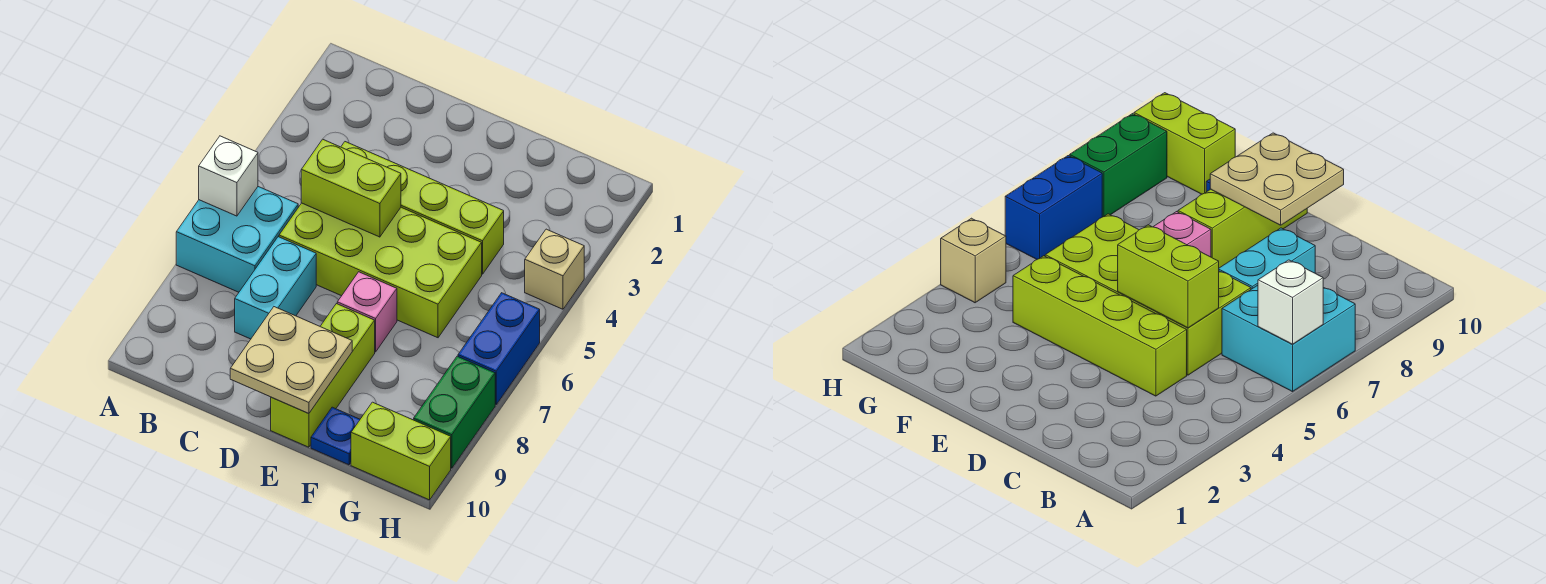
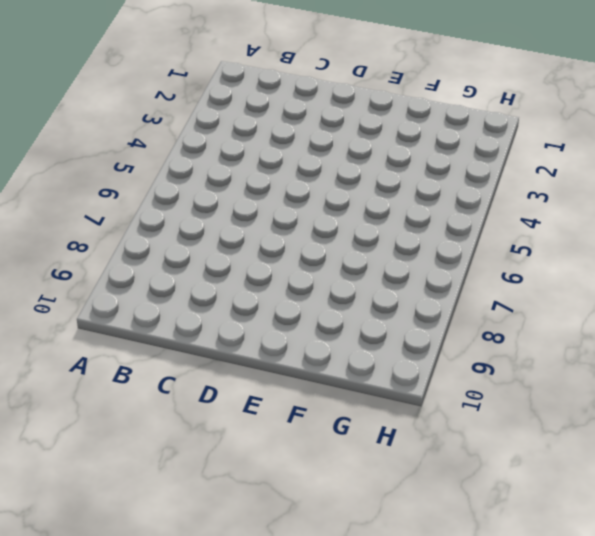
none -> cyan 2x2 brick [176,187,298,292]
none -> lime 1x4 brick [341,142,504,274]
none -> lime 2x4 brick [279,203,482,338]

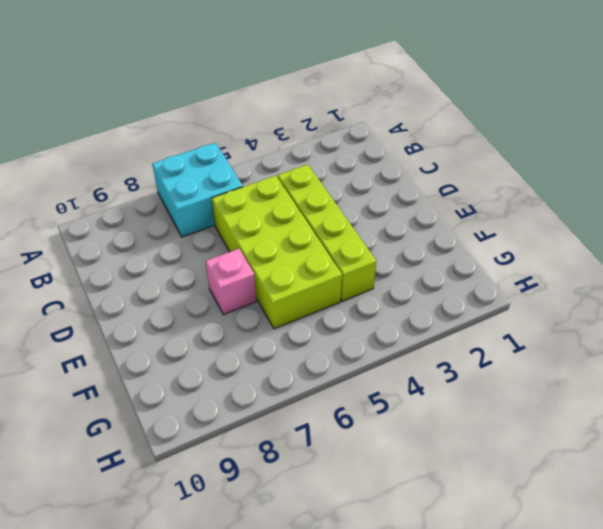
none -> cyan 1x2 brick [235,237,316,339]
none -> lime 1x3 brick [271,304,375,447]
none -> blue 1x1 plate [311,407,360,465]

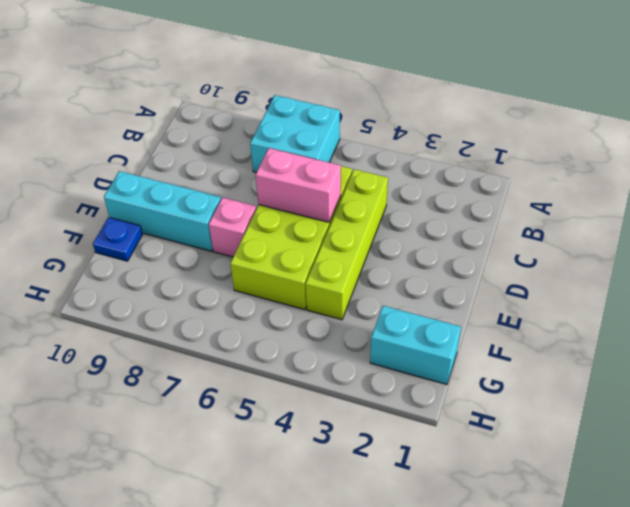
pink 1x2 brick [256,148,341,222] -> lime 1x2 brick [301,139,401,237]
cyan 1x3 brick [104,171,221,251] -> lime 1x3 brick [271,304,375,447]
cyan 1x2 brick [370,306,461,384] -> cyan 1x2 brick moved to [235,237,316,339]
none -> lime 1x2 brick [351,402,451,500]
none -> tan 1x1 brick [525,229,584,309]
none -> blue 1x2 brick [458,293,540,404]

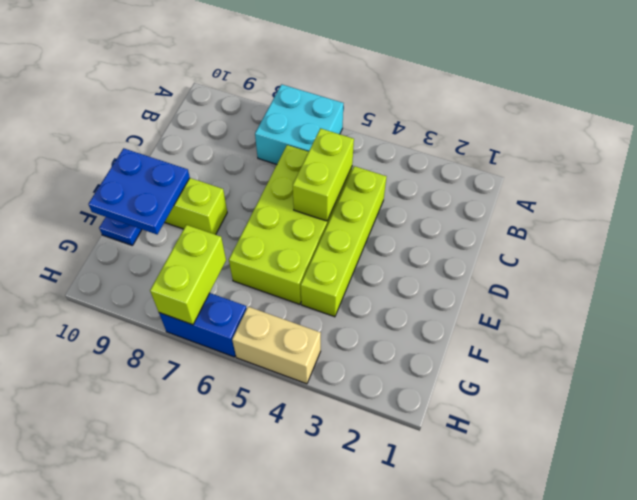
blue 2x2 plate [88,148,190,234] -> tan 2x2 plate [230,307,352,414]
lime 1x2 brick [150,225,226,325] -> lime 1x2 brick moved to [351,402,451,500]
tan 1x2 brick [232,307,321,384] -> tan 1x1 brick [525,229,584,309]
none -> cyan 1x2 brick [235,237,316,339]
none -> pink 1x1 brick [337,272,397,352]
none -> green 1x2 brick [414,356,495,468]

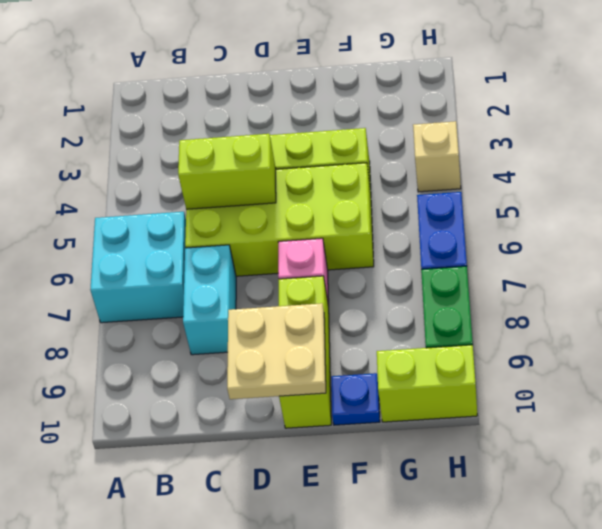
none -> white 1x1 brick [199,136,258,216]

